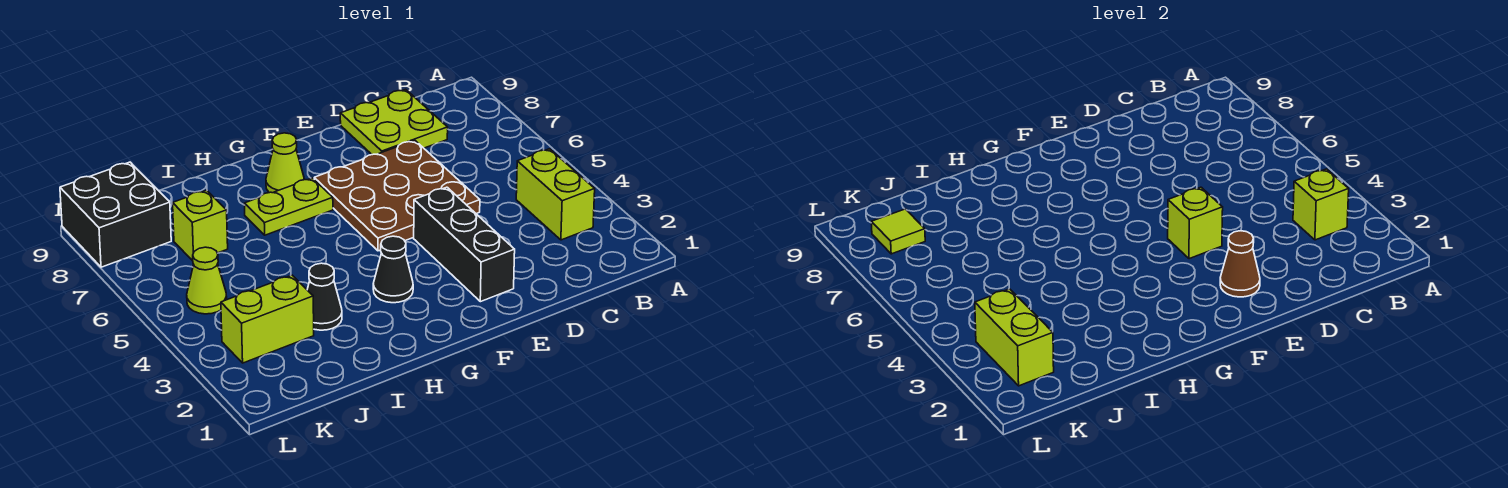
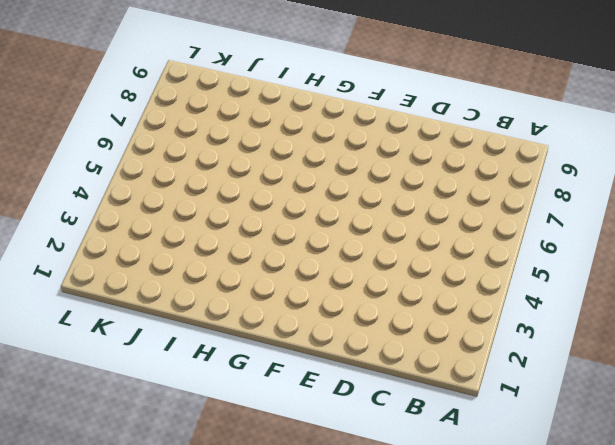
none -> lime 1x2 brick [516,149,595,240]
none -> lime 2x2 plate [340,89,448,155]
none -> brown 3x3 plate [314,140,480,251]

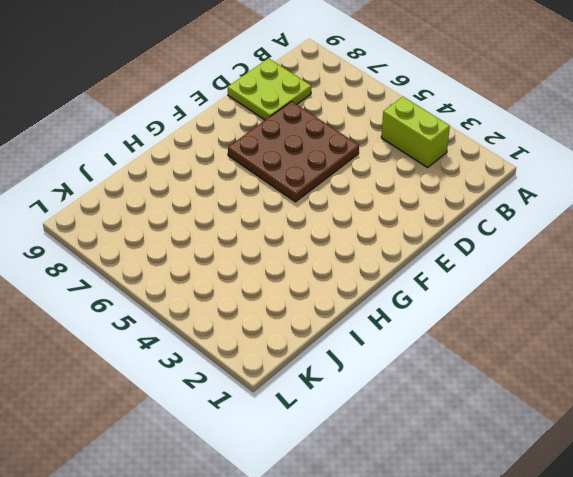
none -> black 1x3 brick [414,187,515,302]
none -> black 1x1 cone [373,236,413,303]
none -> lime 1x2 plate [244,178,333,235]

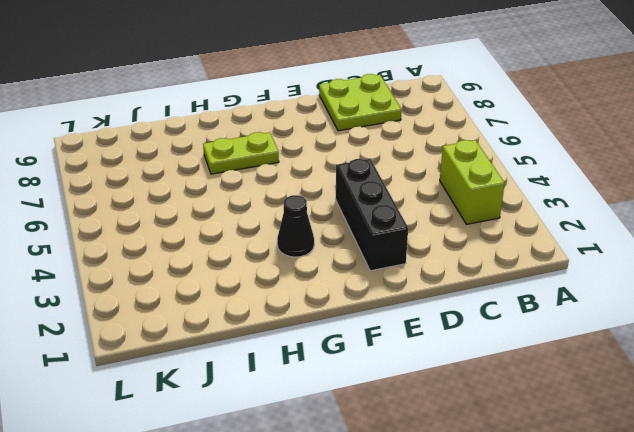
none -> brown 3x3 plate [314,140,480,251]
none -> lime 1x1 cone [266,133,304,193]
none -> black 1x1 cone [307,263,342,330]

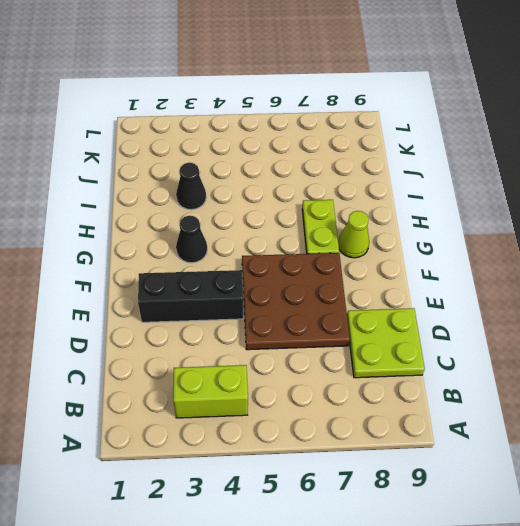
none -> lime 1x2 brick [221,275,314,363]
none -> lime 1x1 brick [173,190,228,261]
none -> lime 1x1 cone [187,247,227,314]

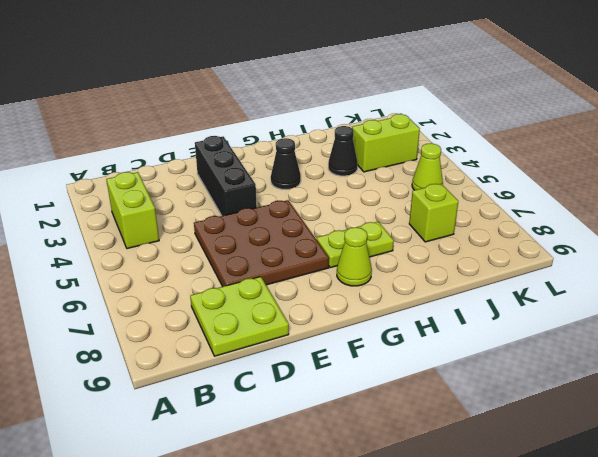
none -> black 2x2 brick [60,162,171,267]
none -> lime 1x1 brick [1293,169,1349,240]
none -> brown 1x1 cone [1220,231,1260,297]

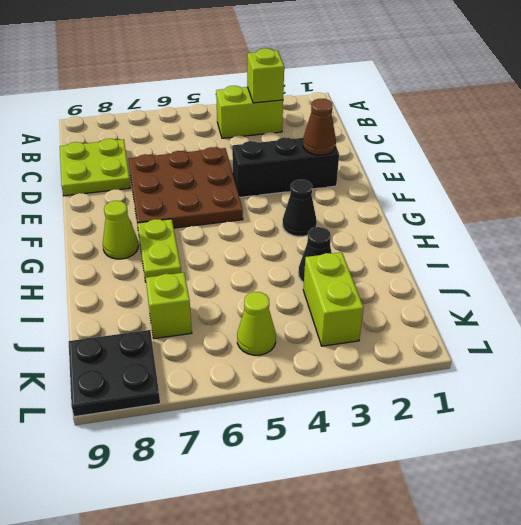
black 2x2 plate [69,330,160,417] -> black 2x2 brick [60,162,171,267]
none -> lime 1x1 brick [1168,187,1223,259]
none -> lime 1x2 brick [975,289,1054,386]
none -> lime 1x1 tile [871,209,925,254]

